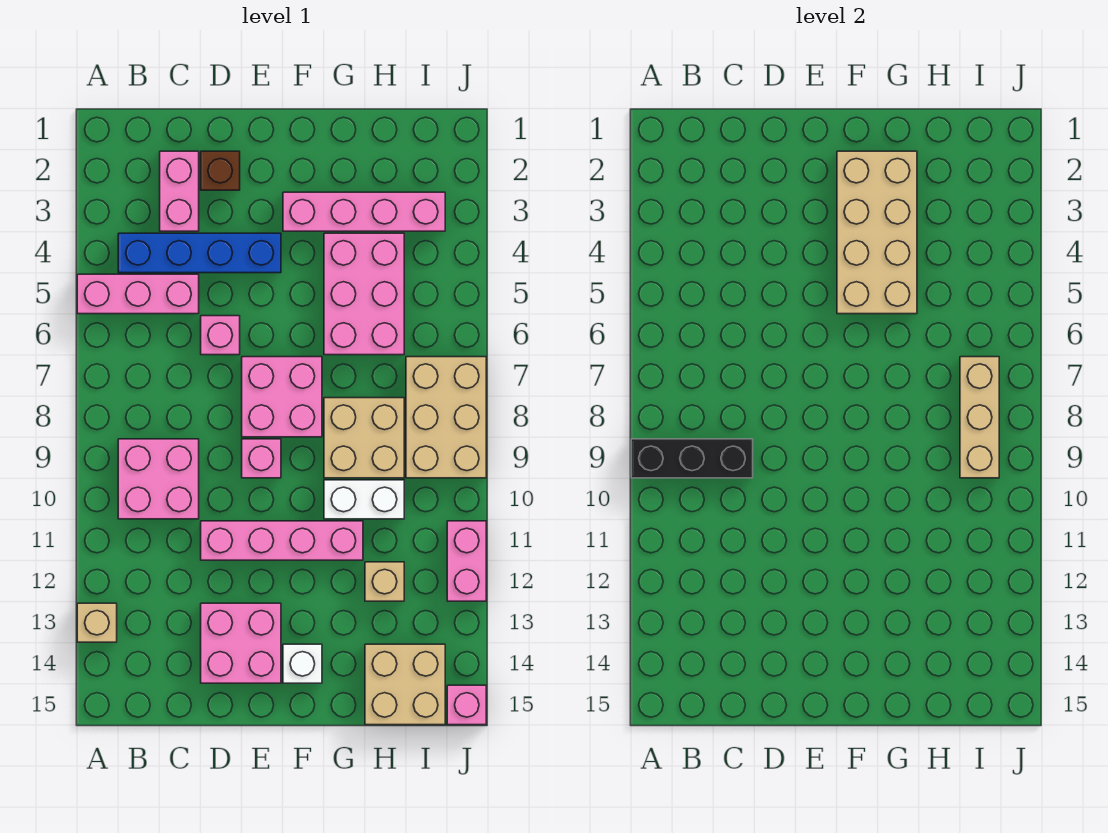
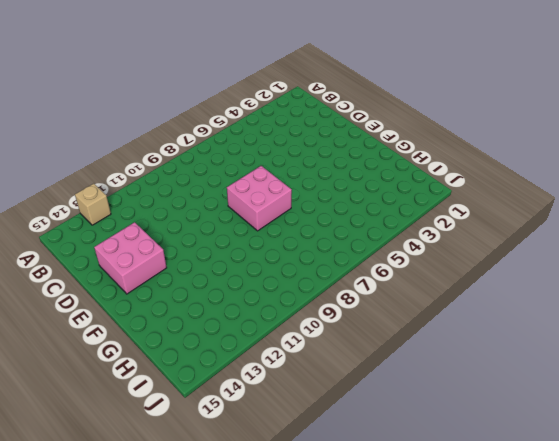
none -> pink 1x3 brick [77,274,199,314]
none -> blue 1x4 brick [118,233,281,273]
none -> pink 2x2 brick [118,439,199,519]

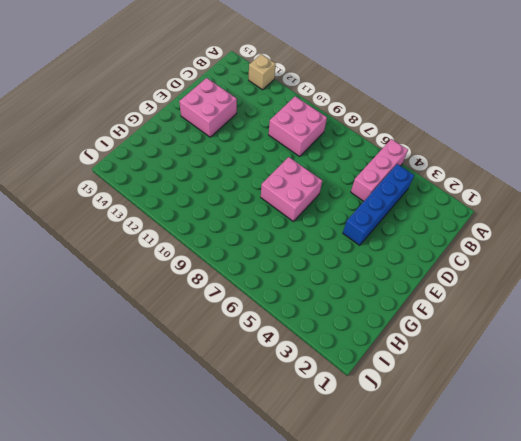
none -> pink 1x2 brick [160,151,199,231]
none -> brown 1x1 brick [201,151,240,190]
none -> pink 1x1 brick [201,316,240,355]

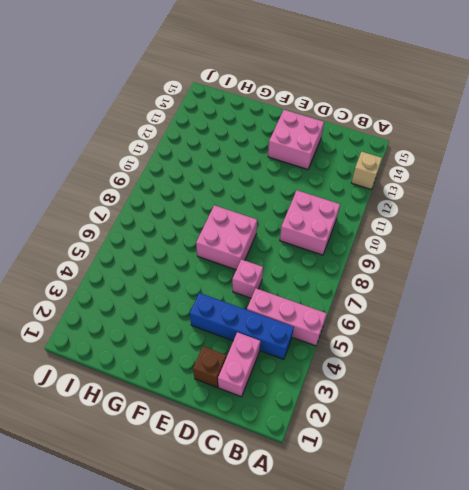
none -> pink 1x4 brick [201,521,363,560]
none -> pink 1x1 brick [242,439,281,478]
none -> pink 1x4 brick [283,192,445,231]

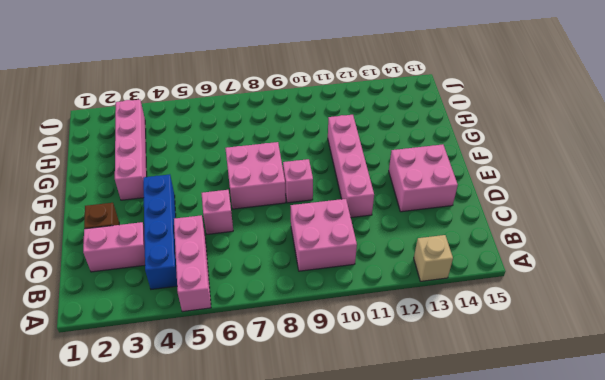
none -> white 1x1 brick [283,644,322,683]
none -> pink 2x3 brick [324,233,404,355]
none -> tan 2x2 brick [324,398,404,478]

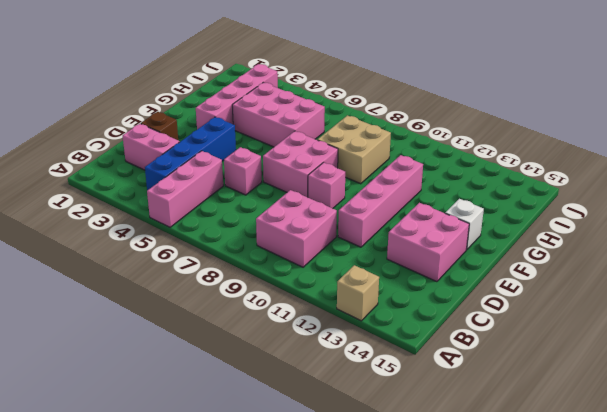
none -> white 1x2 brick [324,480,404,519]
none -> tan 1x1 brick [365,562,404,601]
none -> tan 2x2 brick [365,644,445,725]

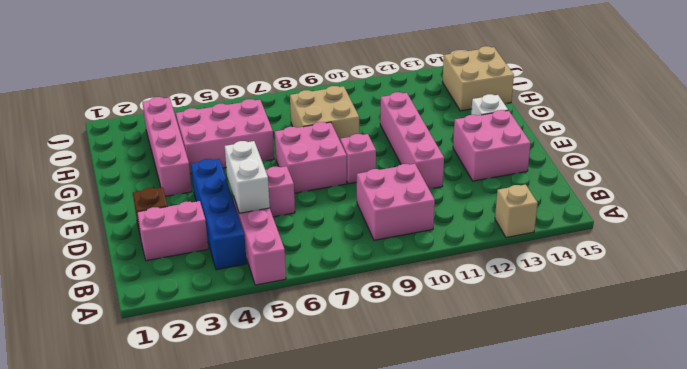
white 1x2 brick [225,141,270,213] -> white 1x2 brick moved to [324,480,404,519]
none -> tan 1x1 brick [365,562,404,601]
none -> tan 2x3 brick [406,357,486,478]
none -> pink 1x2 brick [447,521,486,601]

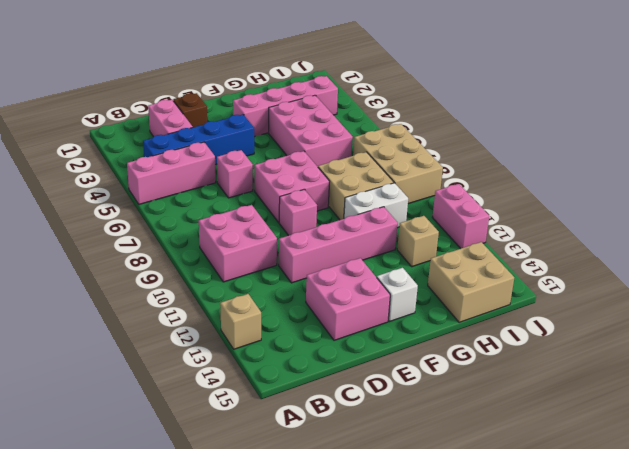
none -> pink 1x1 brick [447,685,486,725]
none -> black 1x3 brick [631,439,753,478]
none -> tan 2x4 brick [837,151,917,314]

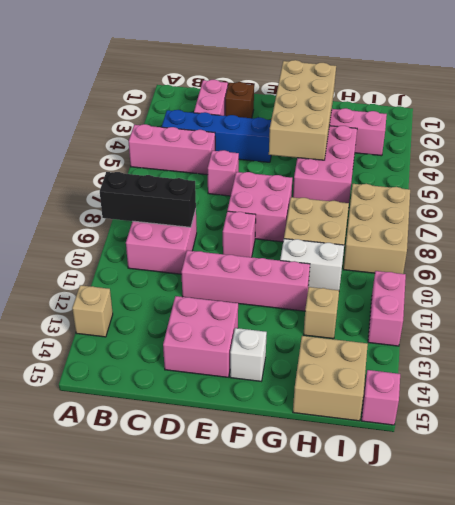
none -> tan 1x3 brick [960,357,999,478]

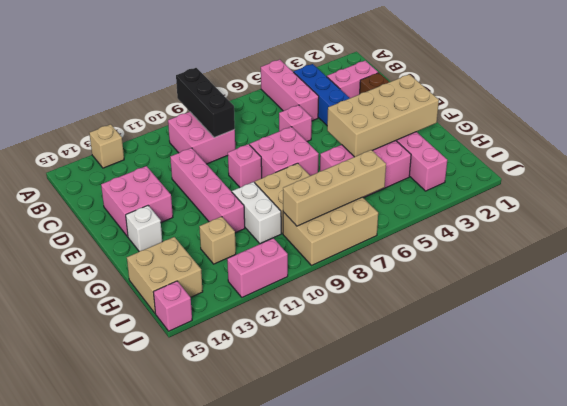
tan 1x4 brick [283,150,386,226] -> tan 1x3 brick [960,357,999,478]

